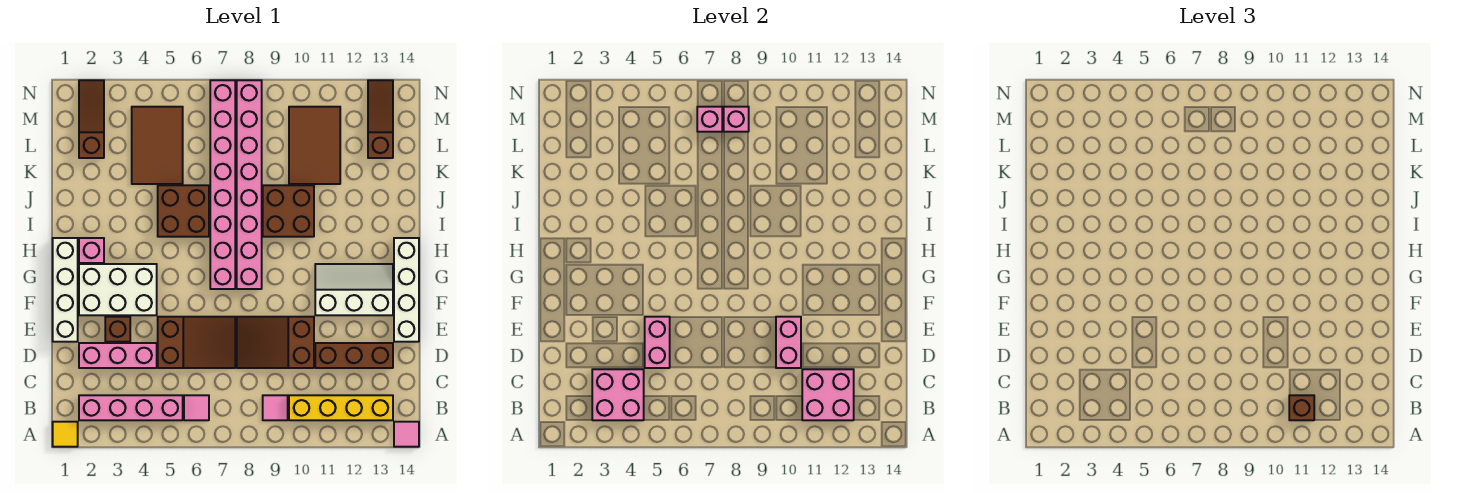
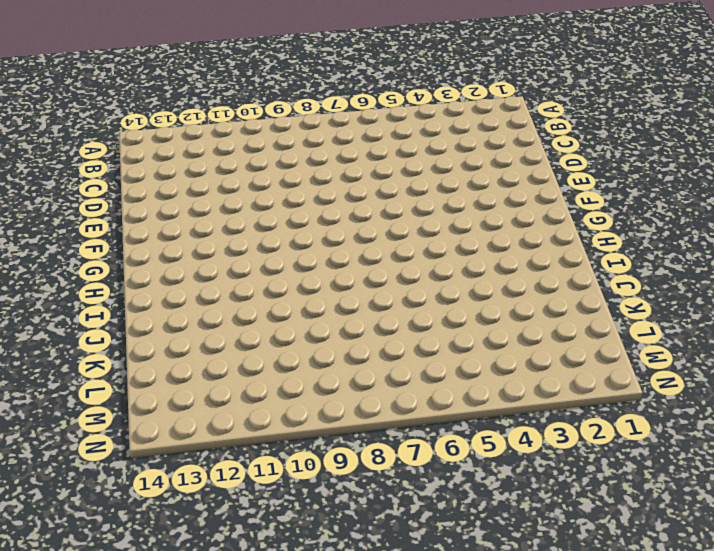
none -> yellow 1x1 tile [53,422,78,447]
none -> pink 1x1 tile [394,422,419,447]
none -> pink 1x4 brick [79,395,183,420]
none -> pink 1x1 tile [184,395,209,420]

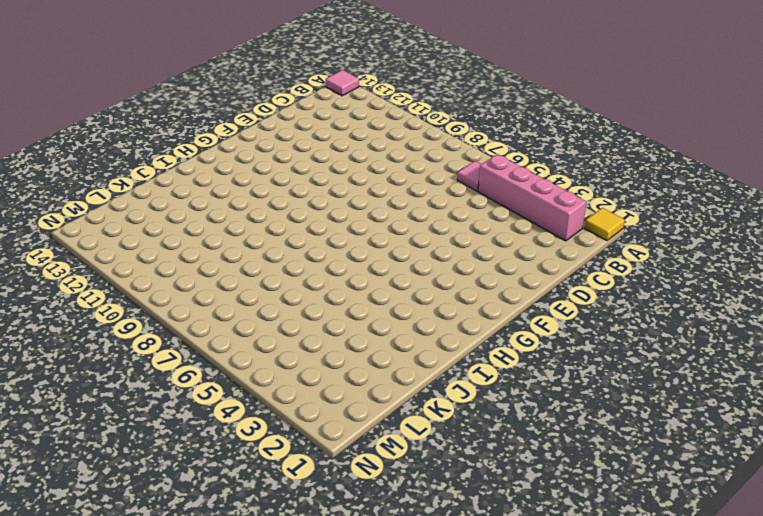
none -> pink 1x1 tile [263,395,288,420]
none -> yellow 1x4 brick [289,395,393,420]
none -> pink 1x3 brick [79,343,157,368]
none -> brown 2x3 slope [158,317,235,368]

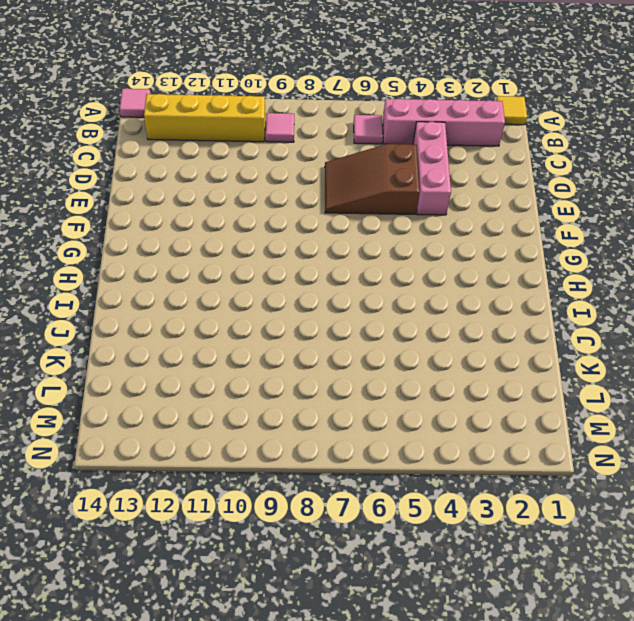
pink 1x3 brick [413,122,451,215] -> pink 1x3 brick turned to [79,343,157,368]
none -> brown 2x3 slope [237,317,314,368]
none -> brown 1x3 brick [315,343,393,368]
none -> white 1x4 brick [53,238,78,342]
none -> brown 1x1 brick [105,317,130,342]

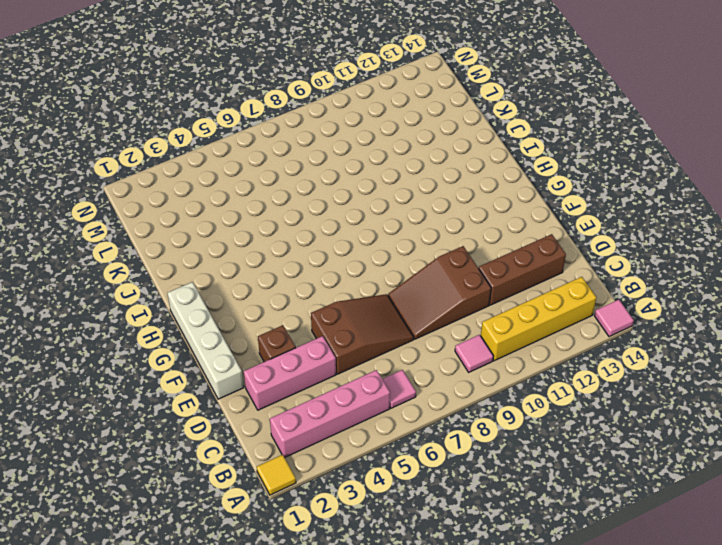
none -> white 1x4 brick [394,238,419,342]
none -> white 2x3 brick [79,264,157,315]
none -> white 2x3 slope [315,264,393,315]
none -> pink 1x8 brick [210,80,235,289]

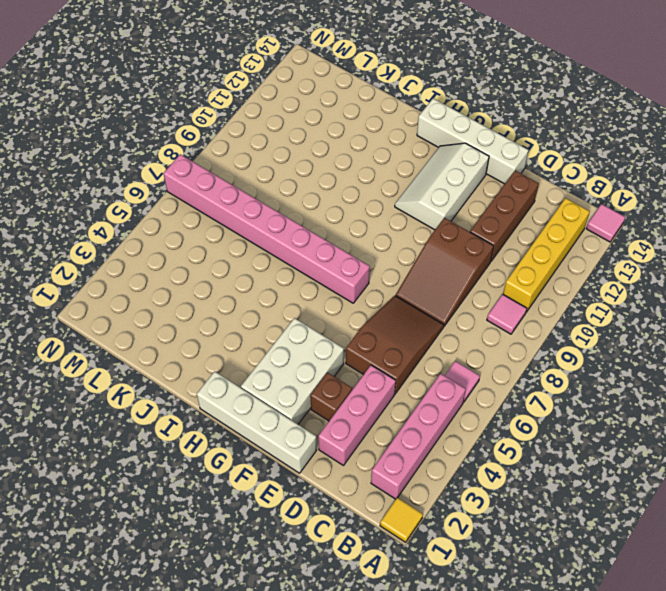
none -> pink 1x8 brick [237,80,262,289]
none -> pink 1x1 brick [79,238,104,263]
none -> brown 2x2 brick [158,185,209,237]
none -> brown 2x2 brick [263,185,314,237]

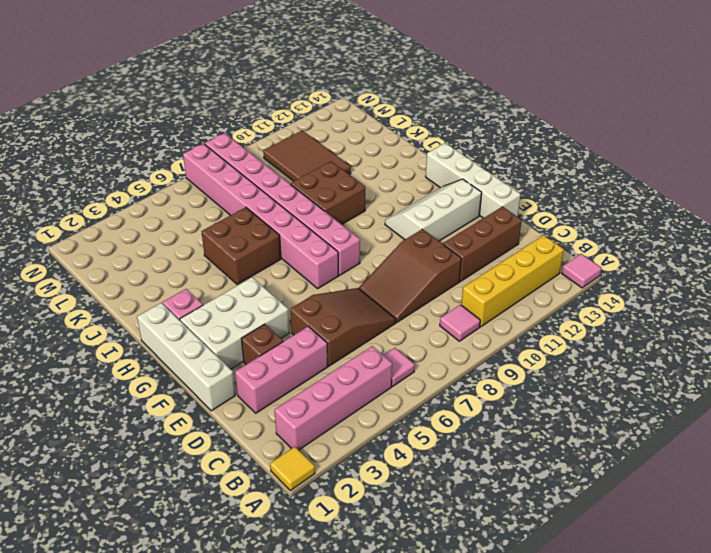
none -> brown 2x3 tile [132,107,183,184]
none -> brown 1x3 slope [79,80,104,158]
none -> brown 1x3 slope [368,80,393,158]
none -> pink 2x2 brick [592,369,644,420]

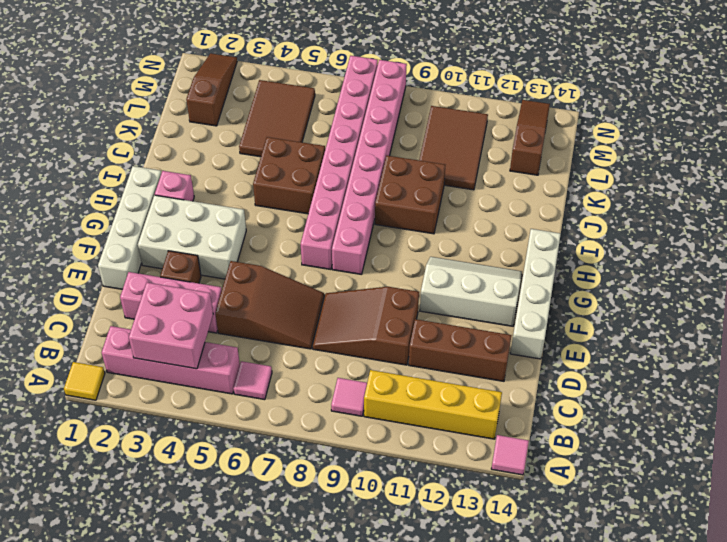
none -> pink 2x2 brick [802,369,854,420]
none -> pink 1x2 brick [645,317,670,368]
none -> pink 1x2 brick [776,317,801,368]
none -> pink 1x1 brick [697,107,722,132]

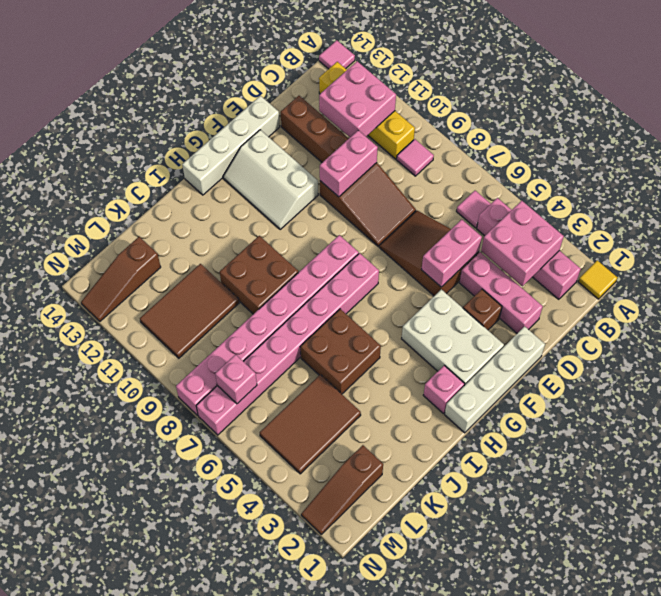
none -> pink 1x1 brick [724,107,749,132]
none -> brown 1x1 brick [1289,395,1314,420]

